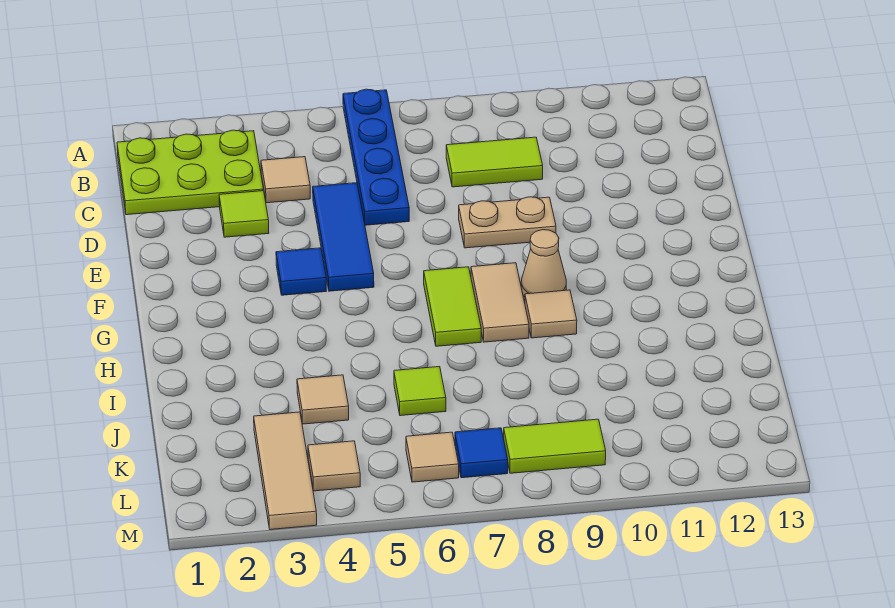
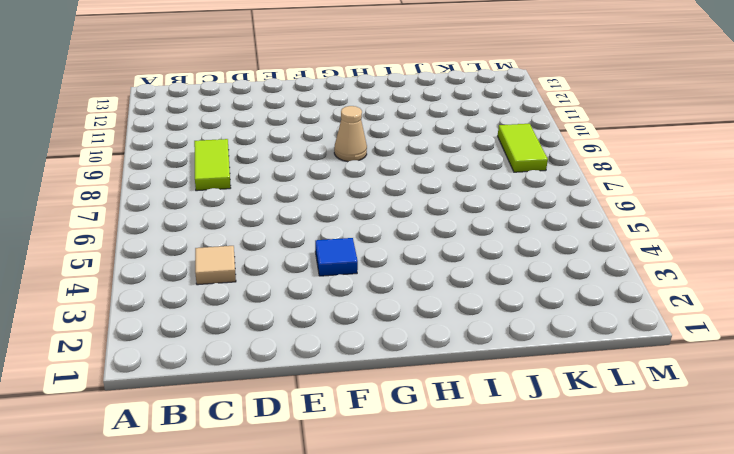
none -> blue 1x4 plate [343,89,409,225]
none -> lime 2x3 plate [117,130,264,215]
none -> lime 1x1 tile [219,191,269,237]

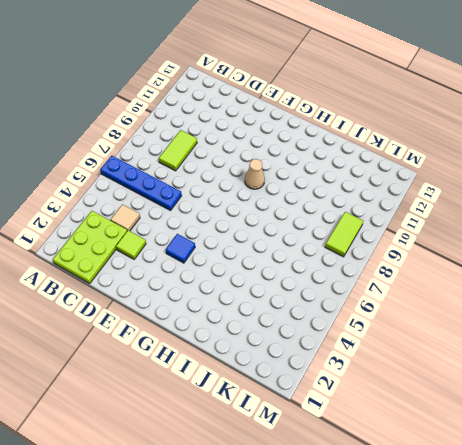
none -> blue 1x3 tile [313,183,374,291]
none -> tan 1x2 plate [459,197,556,248]
none -> lime 1x2 tile [424,267,481,346]

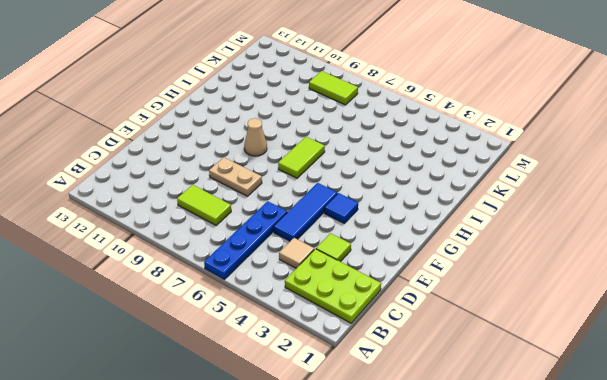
none -> tan 1x2 tile [471,263,529,342]
none -> tan 1x1 tile [525,290,577,338]
none -> tan 1x1 tile [297,375,349,424]

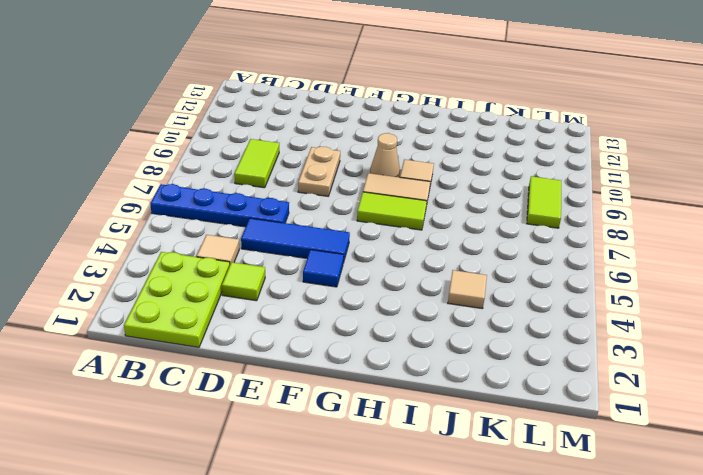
none -> lime 1x1 tile [394,367,446,416]
none -> tan 1x3 tile [254,412,317,530]
none -> tan 1x1 tile [308,441,360,491]

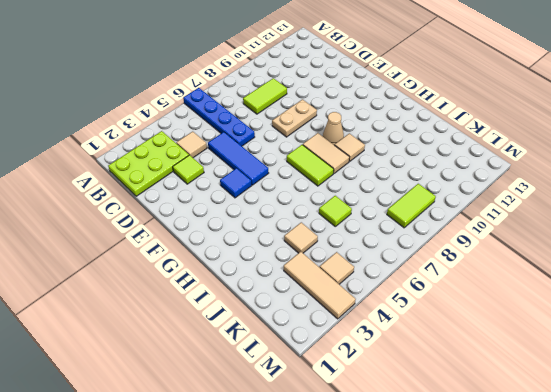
none -> tan 1x1 tile [406,432,459,482]
none -> blue 1x1 tile [455,428,508,478]

